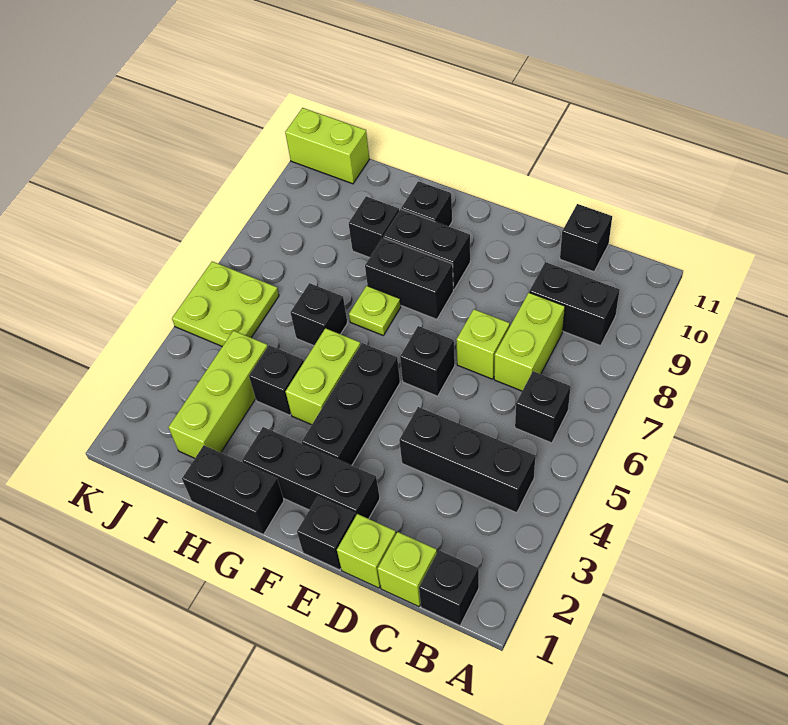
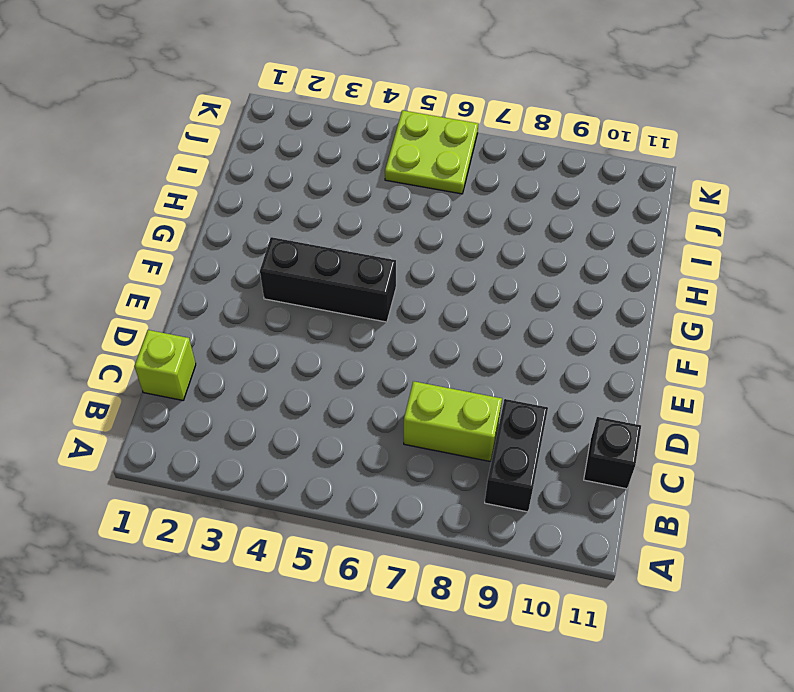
none -> black 1x1 brick [419,550,479,626]
none -> black 1x3 brick [399,407,535,513]
none -> black 1x1 brick [515,371,571,443]

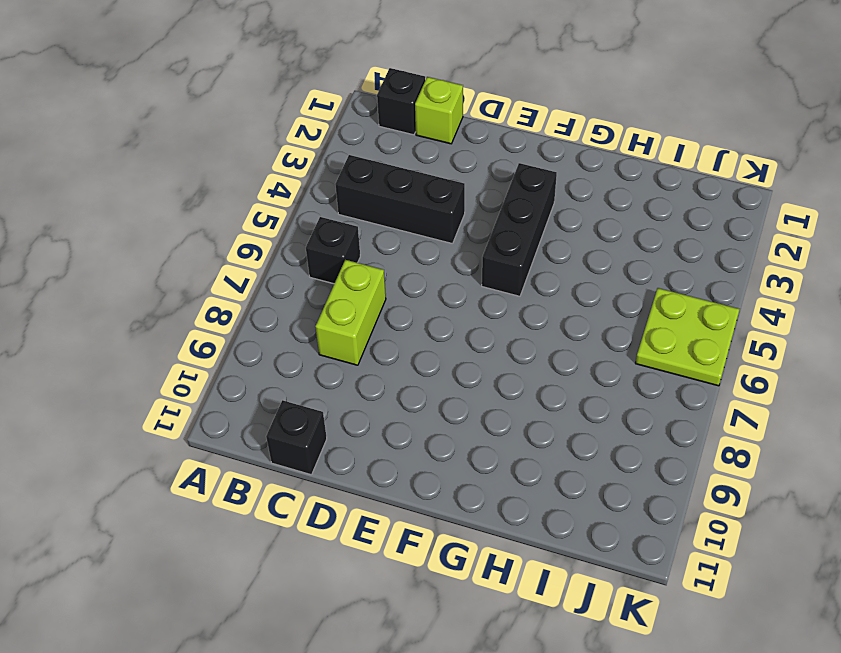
none -> black 1x2 brick [529,262,620,346]
none -> lime 1x1 brick [337,514,396,588]
none -> lime 1x1 brick [456,309,510,379]

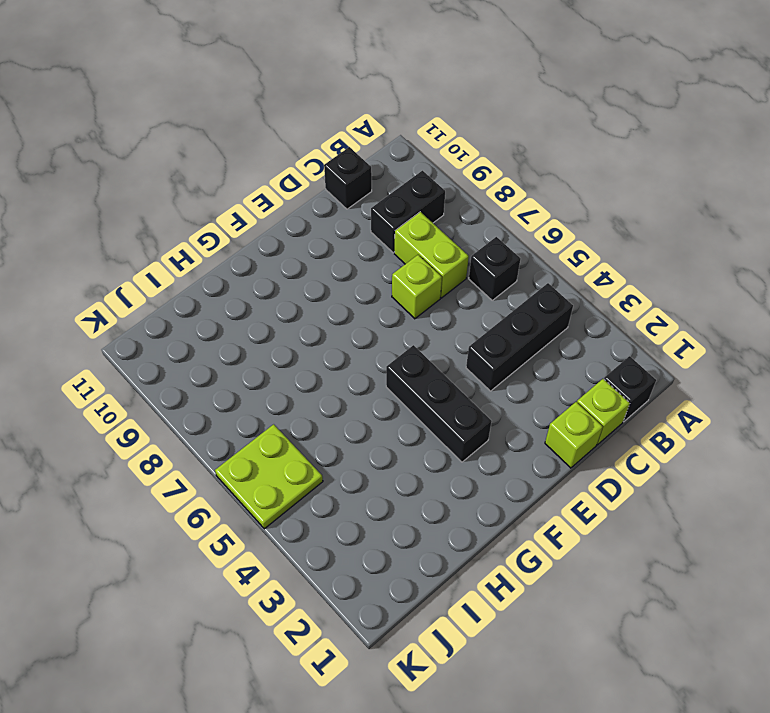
none -> black 1x1 brick [297,496,356,570]
none -> black 1x3 brick [242,427,380,519]
none -> black 1x1 brick [400,326,455,396]

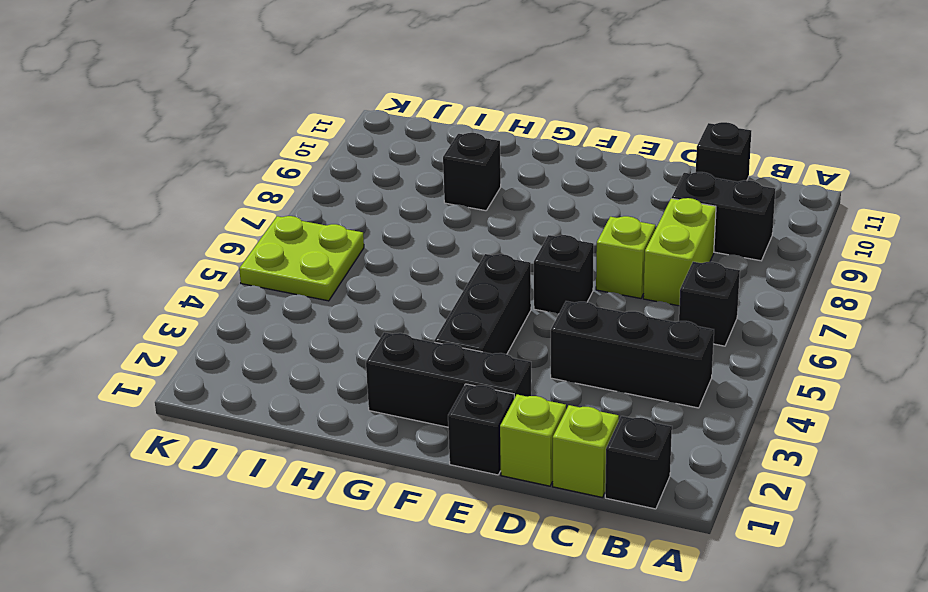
none -> black 1x2 brick [365,238,453,319]
none -> black 1x2 brick [383,209,470,290]
none -> black 1x2 brick [182,445,284,534]

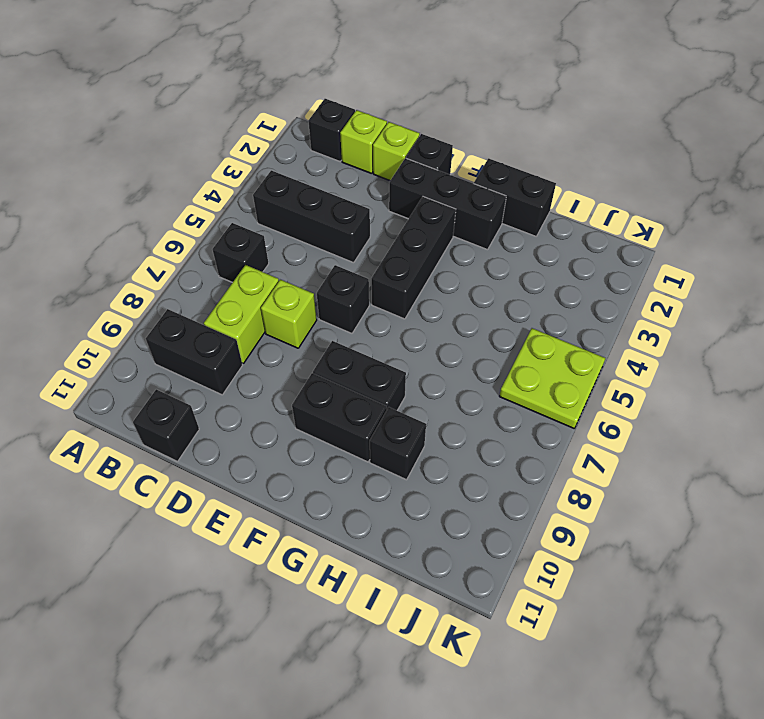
none -> lime 1x2 brick [286,328,360,425]
none -> lime 1x1 plate [349,286,401,335]
none -> black 1x1 brick [401,181,452,227]

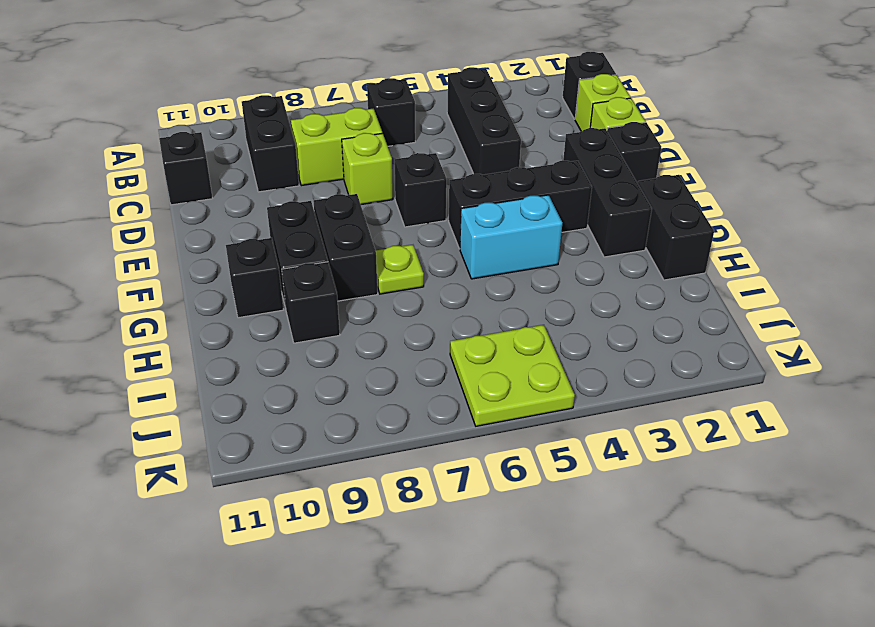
cyan 1x2 brick [460,195,562,279] -> lime 1x2 brick [286,328,360,425]
none -> black 1x1 brick [249,345,304,415]
none -> black 1x1 brick [291,283,347,346]
none -> lime 1x3 brick [169,331,268,458]

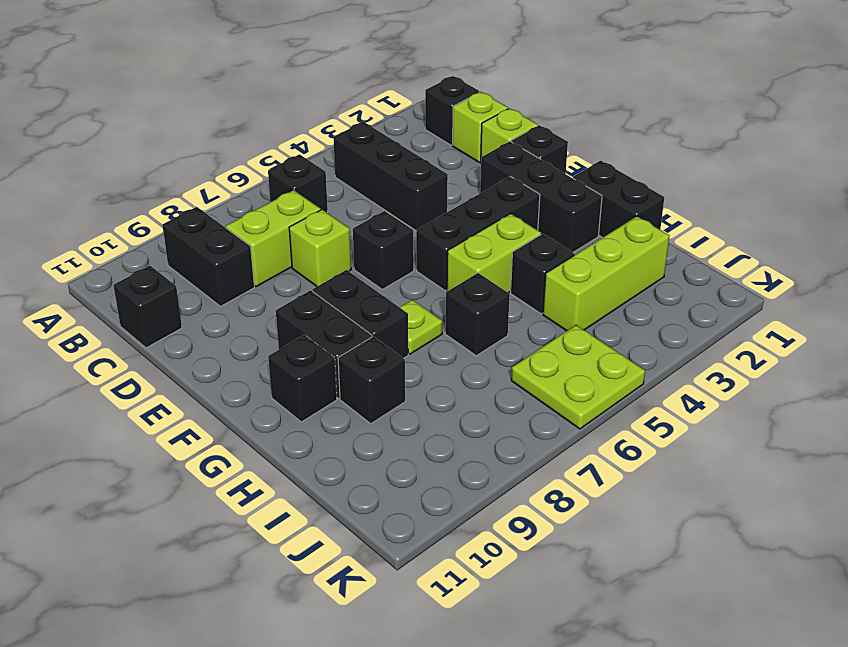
none -> lime 1x2 brick [285,108,369,184]

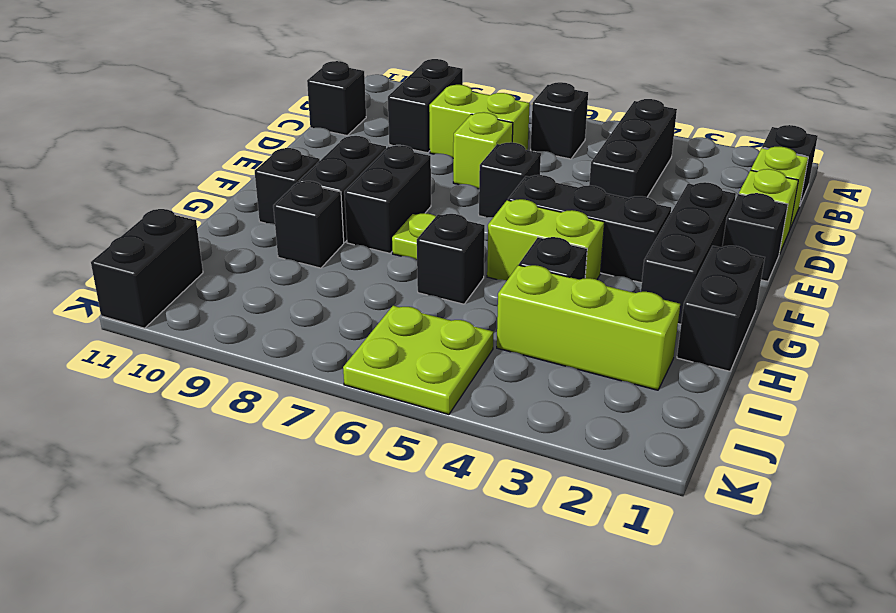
black 1x2 brick [91,209,203,328] -> lime 1x2 brick [285,108,369,184]

